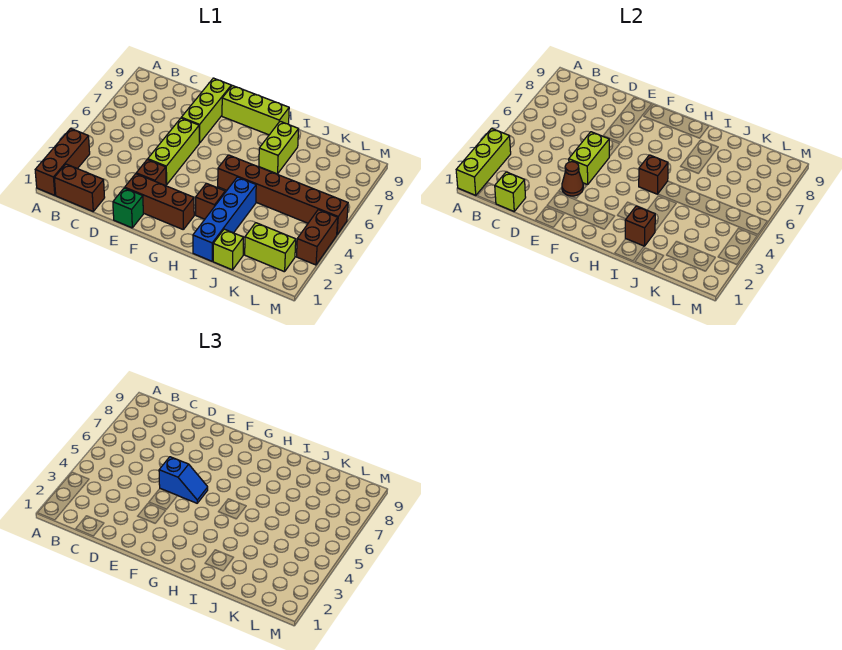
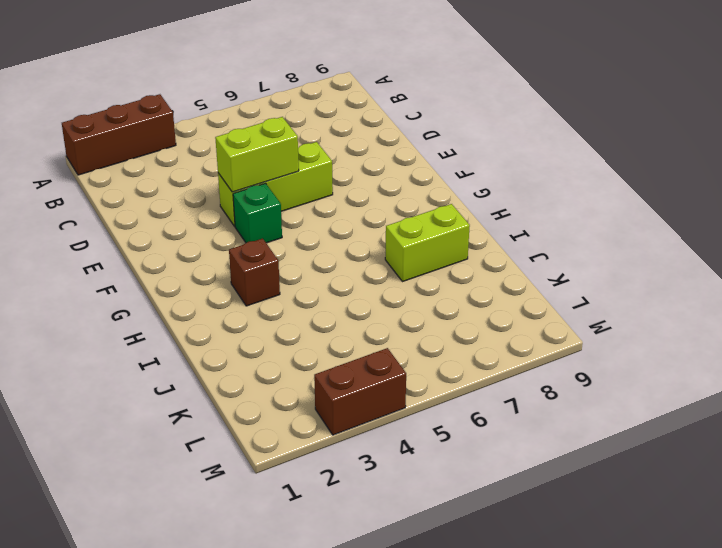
green 1x1 brick [233,183,282,243] -> green 1x1 brick moved to [113,188,143,228]
none -> brown 1x2 brick [54,164,105,211]
none -> brown 1x3 brick [125,174,194,229]
none -> brown 1x1 brick [136,159,167,186]

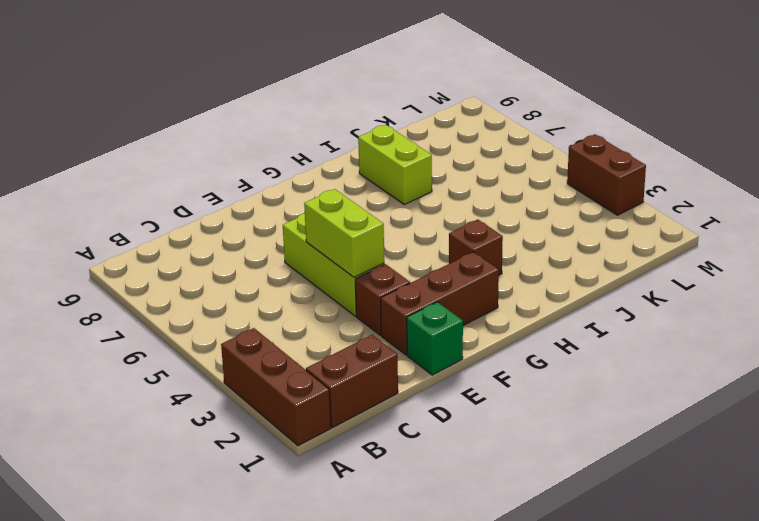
none -> lime 1x3 brick [181,78,231,143]
none -> lime 1x3 brick [222,86,289,135]
none -> brown 1x6 brick [218,155,348,235]

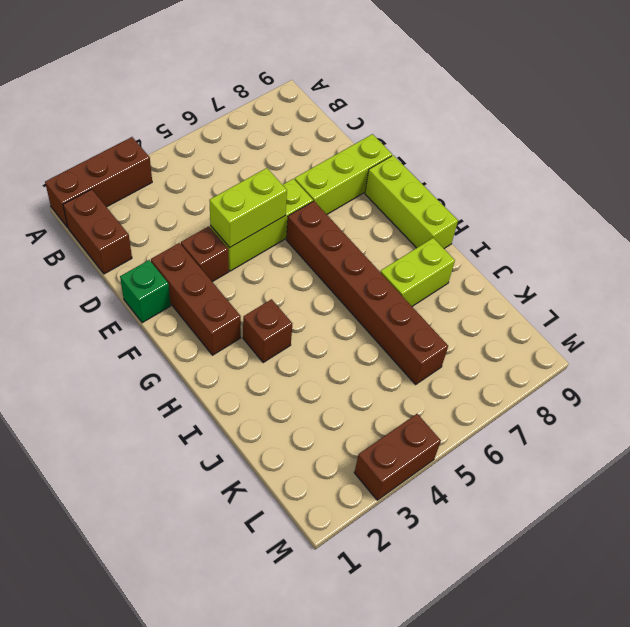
brown 1x6 brick [286,201,448,384] -> brown 1x6 brick moved to [218,155,348,235]
none -> blue 1x4 brick [193,177,256,261]
none -> lime 1x1 brick [213,229,243,270]
none -> lime 1x2 brick [245,223,296,272]

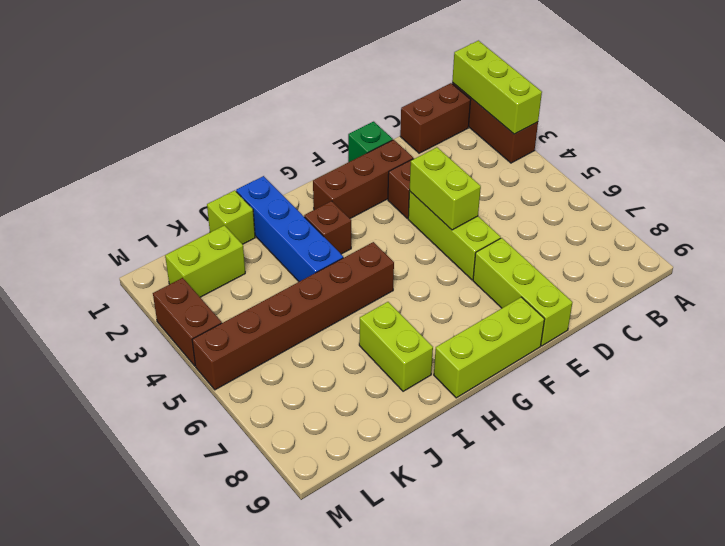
none -> lime 1x1 brick [495,172,526,211]
none -> brown 1x1 cone [562,162,583,196]
none -> brown 1x1 brick [639,155,668,194]

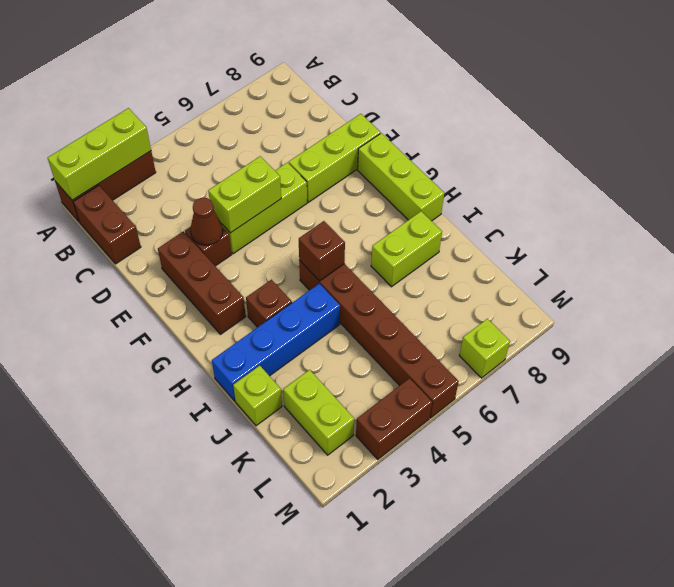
lime 1x1 brick [459,319,510,378] -> lime 1x1 brick moved to [495,172,526,211]
none -> green 1x1 brick [113,188,143,228]
none -> brown 1x1 brick [625,206,655,246]
none -> blue 1x2 slope [159,457,208,503]

